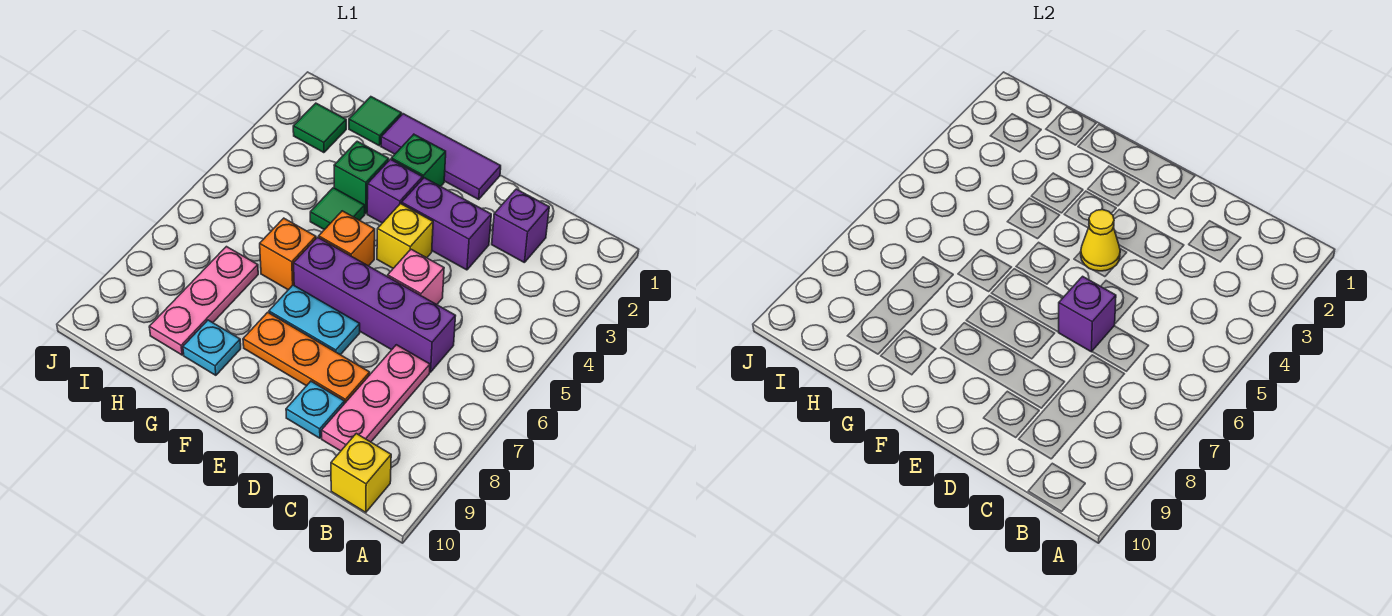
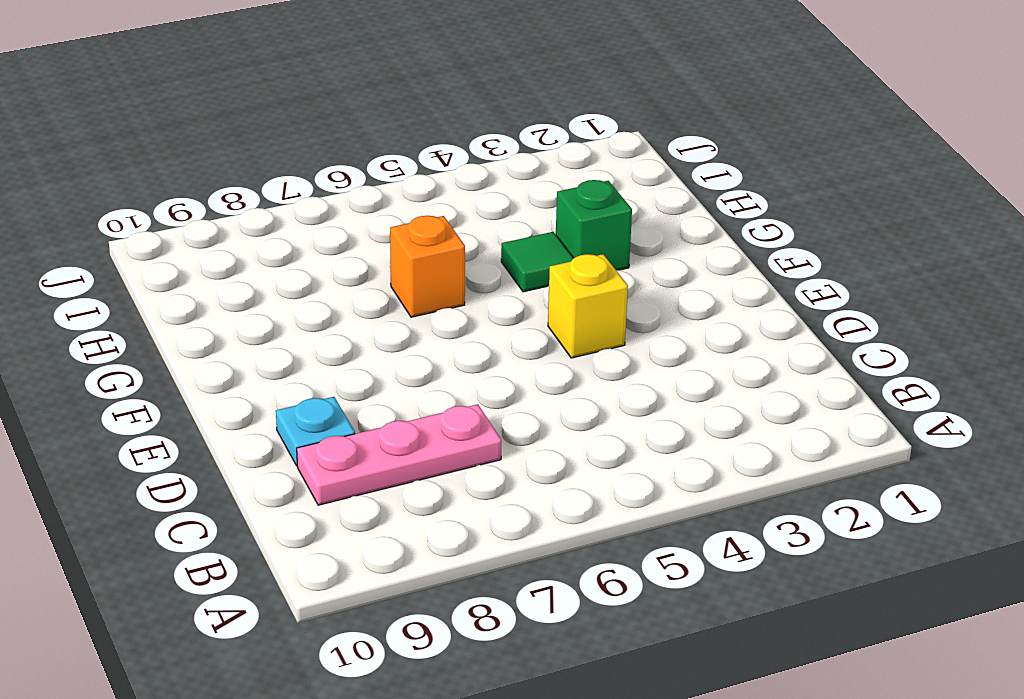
none -> yellow 1x1 brick [331,434,391,512]
none -> purple 1x1 brick [492,189,549,263]
none -> purple 1x4 brick [294,237,455,372]

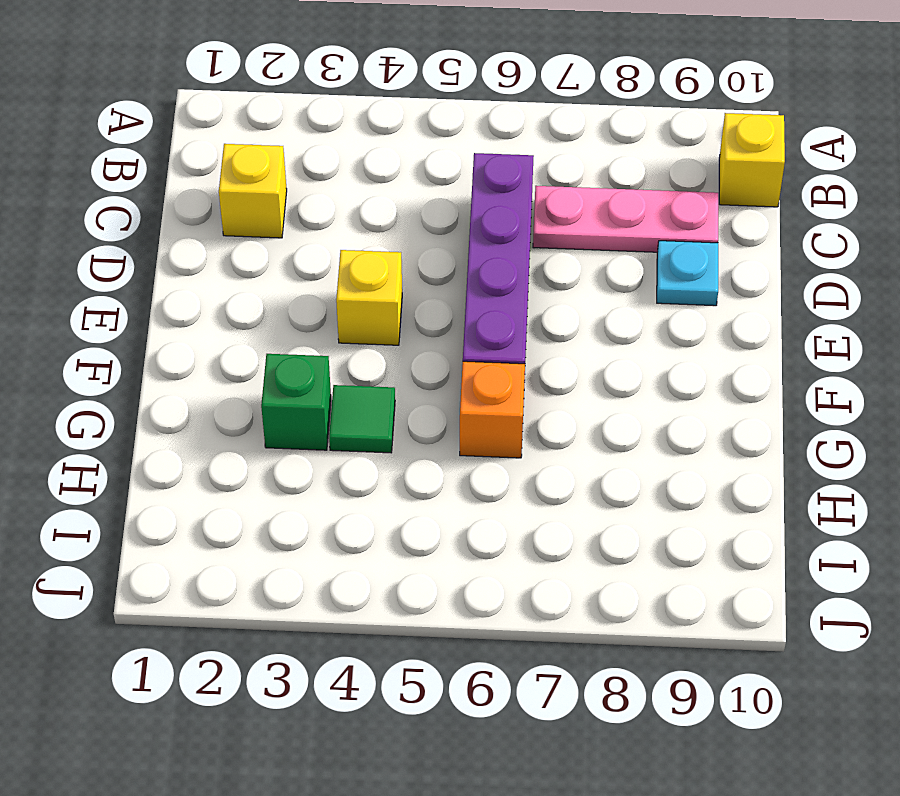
yellow 1x1 brick [219,144,287,238] -> purple 1x1 brick [492,189,549,263]
none -> purple 1x2 brick [402,178,491,270]
none -> pink 1x1 brick [388,249,444,305]
none -> orange 1x3 plate [243,312,370,404]

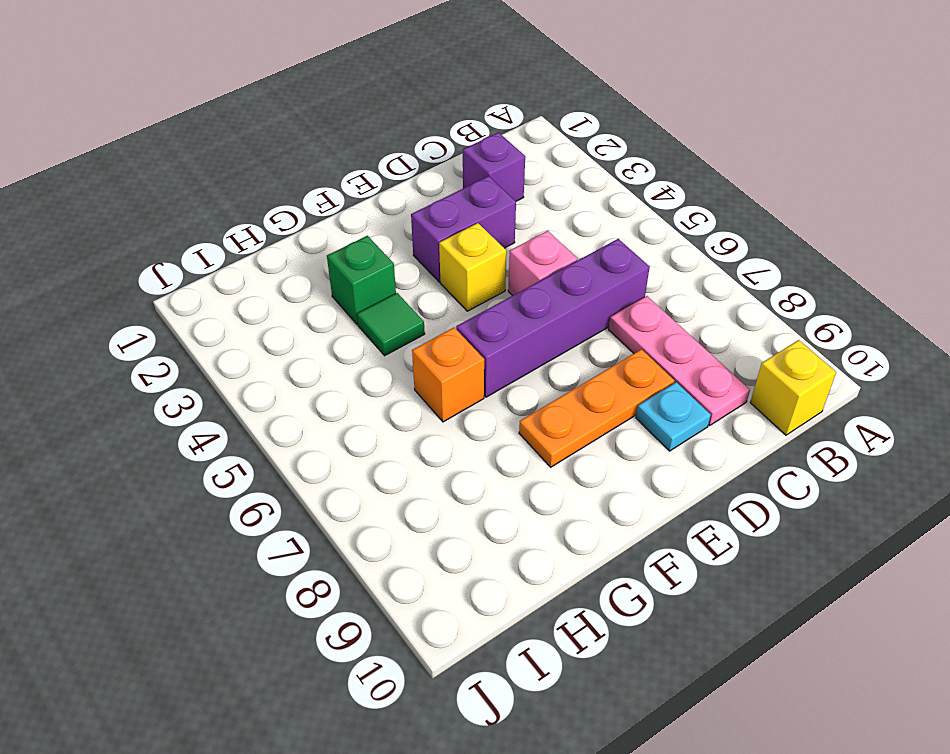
none -> purple 1x3 tile [381,114,501,199]
none -> cyan 1x2 plate [269,285,360,355]
none -> green 1x1 brick [391,134,446,186]

